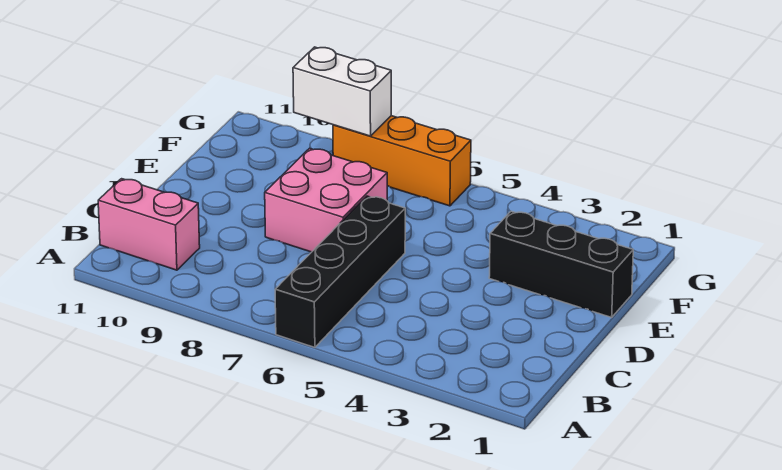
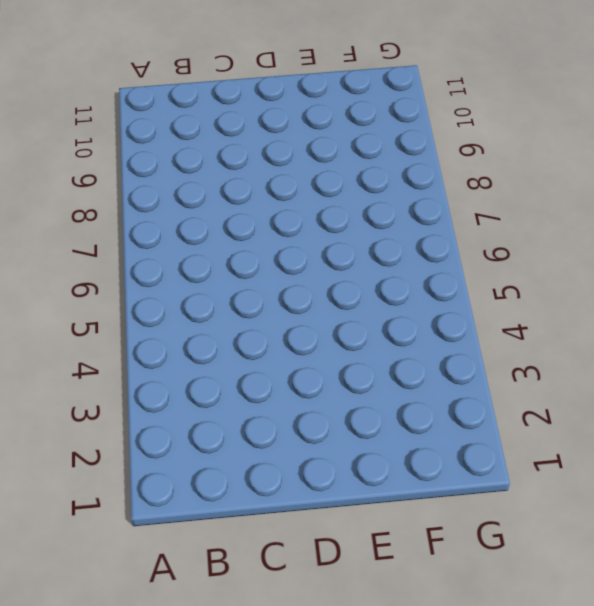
none -> black 1x4 brick [275,196,405,347]
none -> pink 1x2 brick [98,179,200,270]

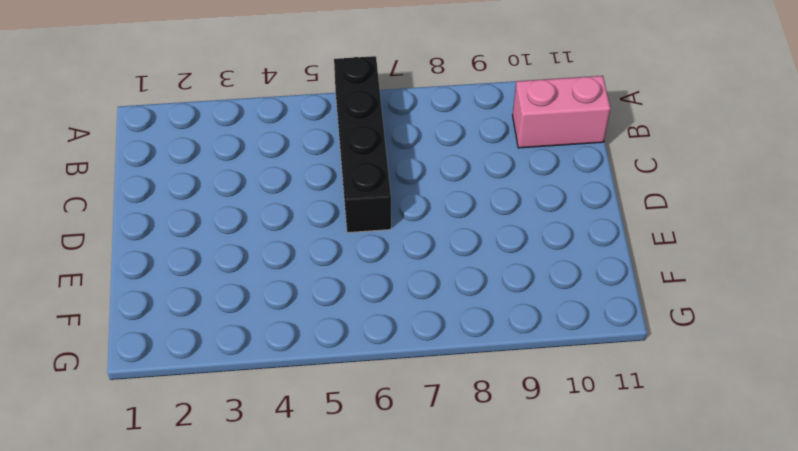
none -> pink 2x2 brick [265,148,387,252]
none -> black 1x3 brick [489,211,633,317]

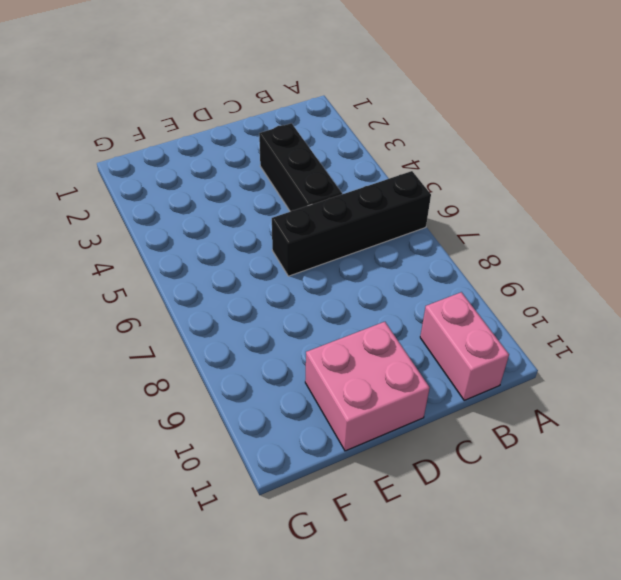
black 1x3 brick [259,123,342,212] -> black 1x3 brick moved to [489,211,633,317]
pink 2x2 brick [305,322,430,451] -> pink 2x2 brick moved to [265,148,387,252]
none -> orange 1x3 brick [333,116,471,206]
none -> white 1x2 brick [293,47,391,136]

